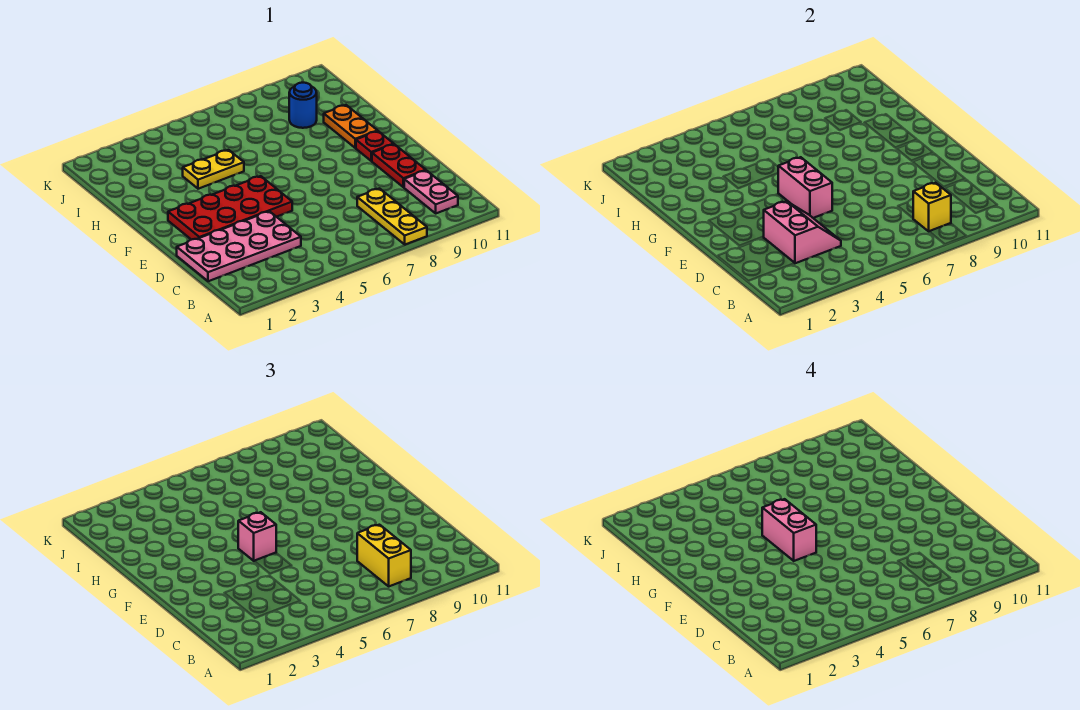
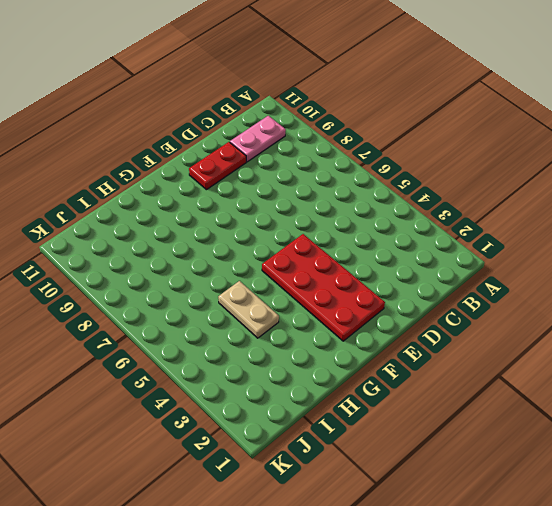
tan 1x2 plate [218,281,279,338] -> yellow 1x2 plate [183,150,244,189]
none -> yellow 1x3 plate [357,189,427,245]
none -> pink 2x4 plate [177,211,301,281]
none -> red 1x1 plate [356,131,393,161]

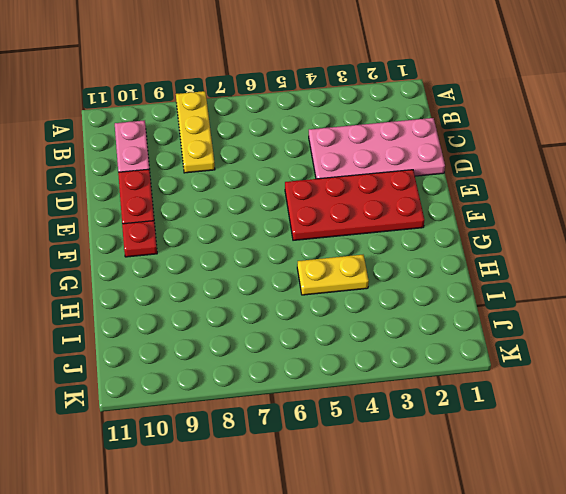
none -> orange 1x2 plate [324,105,377,148]
none -> blue 1x1 round brick [289,83,317,128]
none -> yellow 1x1 brick [913,183,951,231]

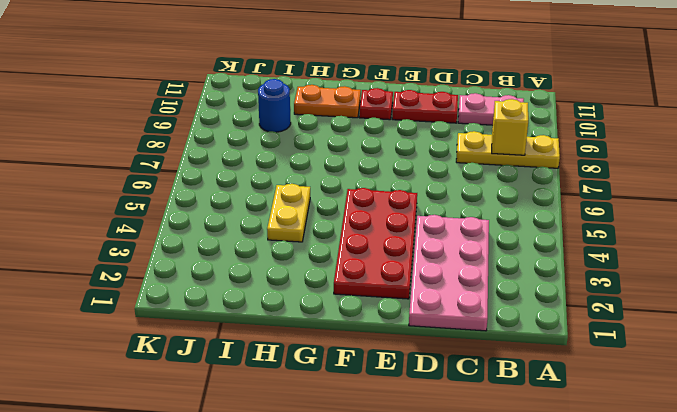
none -> pink 2x2 slope [764,201,841,263]
none -> pink 1x2 brick [778,157,832,218]
none -> yellow 1x2 brick [357,525,411,586]

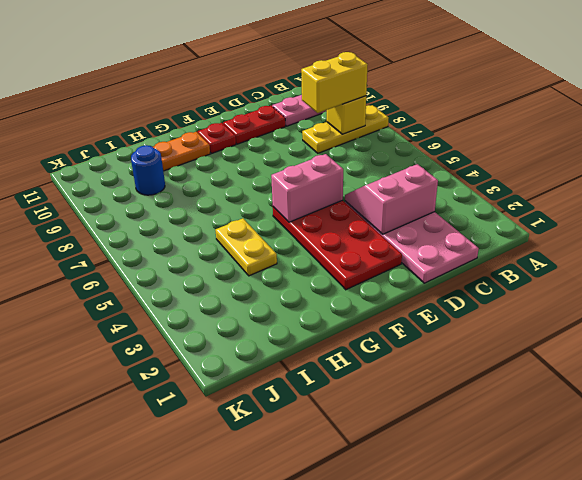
none -> pink 1x1 brick [238,512,276,561]
none -> pink 1x2 brick [762,499,816,561]

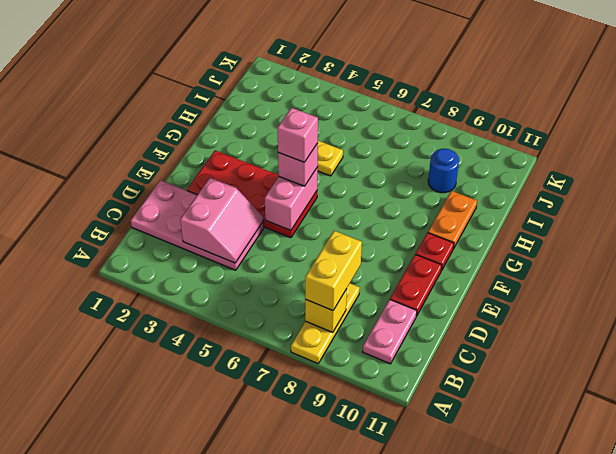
pink 1x1 brick [277,108,318,162] -> pink 1x2 brick [762,499,816,561]

